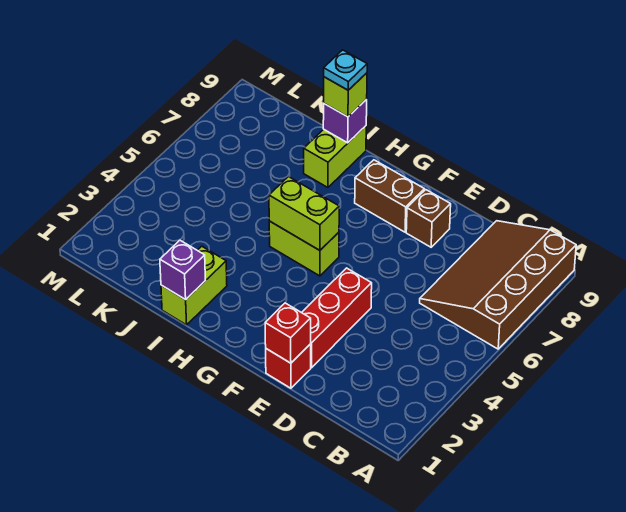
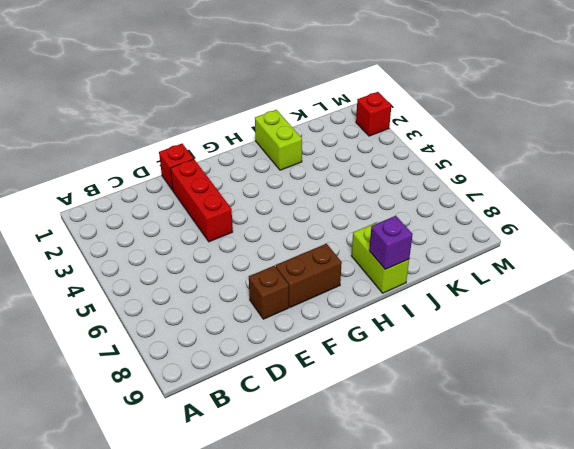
red 1x1 brick [356,92,391,136] -> red 1x1 brick moved to [265,303,311,363]
none -> brown 3x4 slope [420,221,576,349]
none -> lime 1x2 brick [269,221,339,276]
none -> lime 1x2 brick [269,177,339,250]

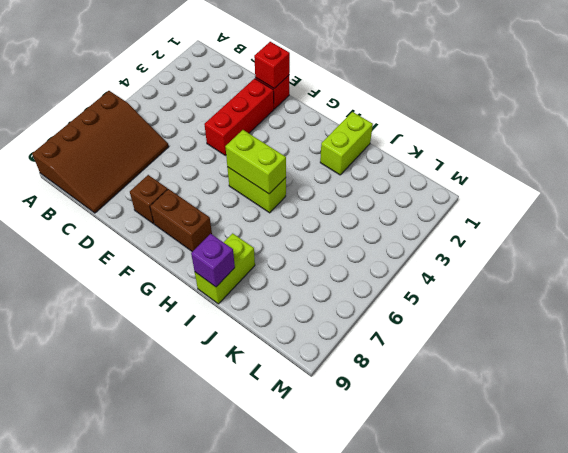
none -> purple 1x1 brick [160,240,206,300]
none -> lime 1x1 brick [324,73,367,117]
none -> cyan 1x1 plate [324,50,367,90]

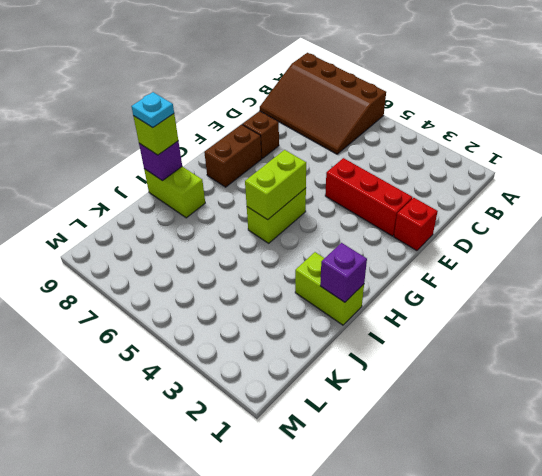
none -> red 1x1 brick [265,303,311,363]

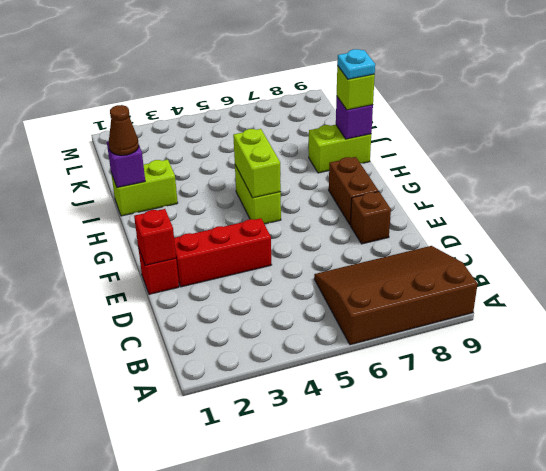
brown 1x1 cone [109,105,139,155] -> none

